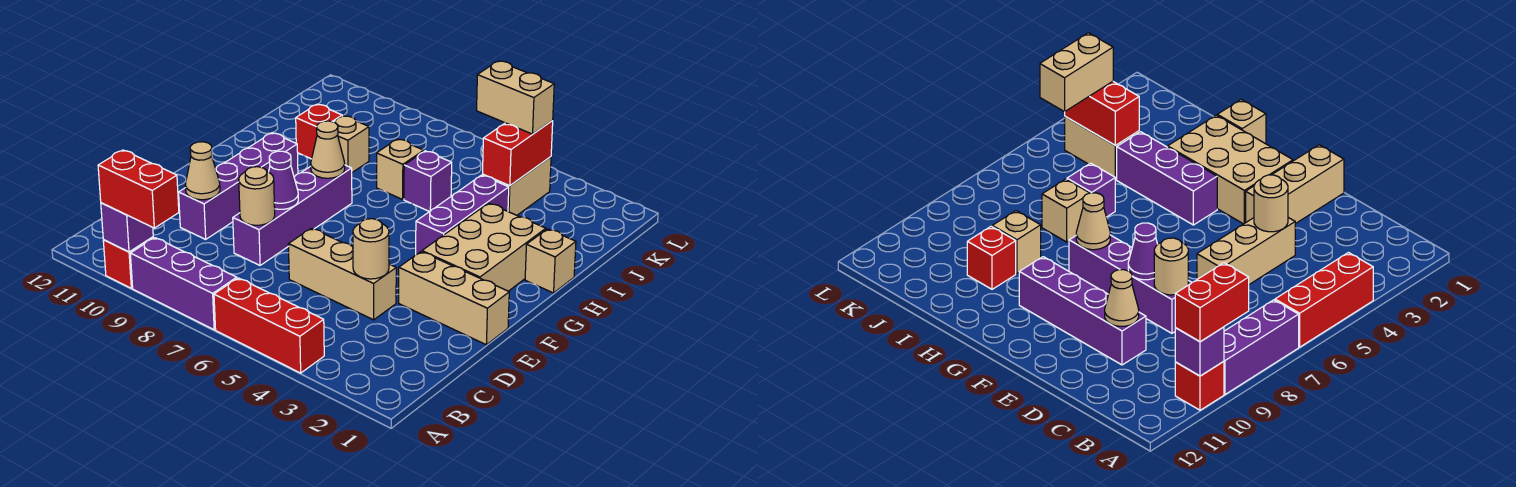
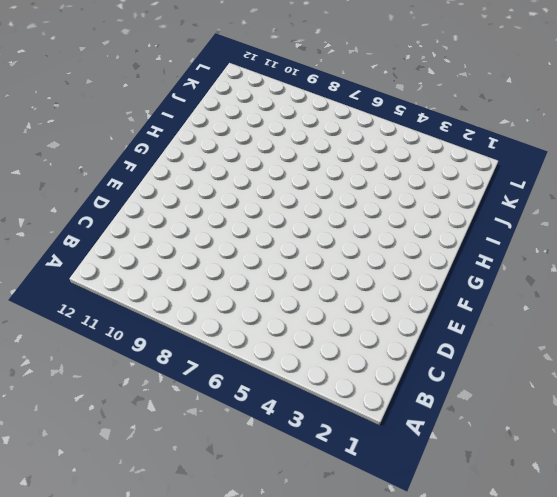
none -> red 1x3 brick [214,278,324,373]
none -> purple 1x3 brick [130,238,237,330]
none -> red 1x1 brick [103,237,153,288]

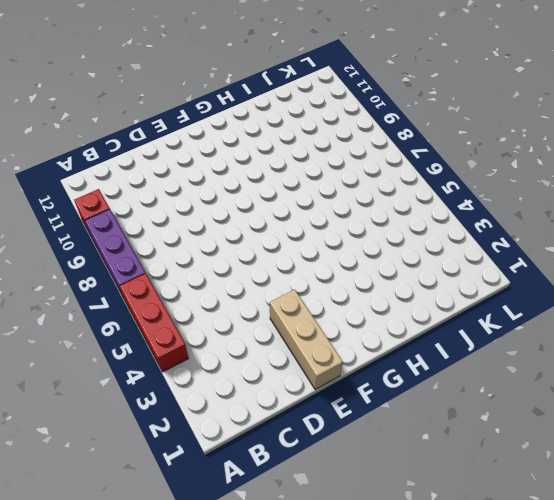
none -> tan 1x3 brick [288,228,396,320]
none -> purple 1x4 brick [233,165,352,265]
none -> purple 1x4 brick [179,133,298,239]

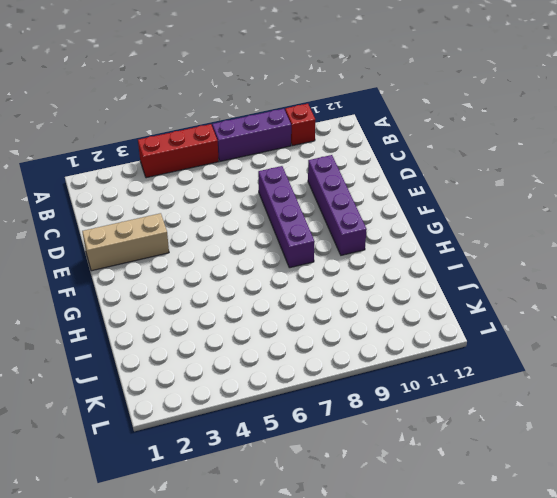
none -> tan 1x3 brick [288,228,396,320]
none -> tan 2x3 brick [422,203,546,291]
none -> purple 1x3 brick [416,175,509,255]

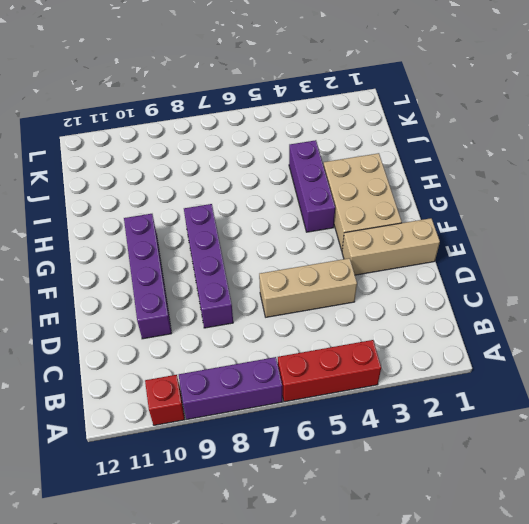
none -> tan 1x1 brick [525,229,576,293]
none -> purple 1x1 brick [404,151,452,212]
none -> tan 1x1 brick [377,139,424,199]

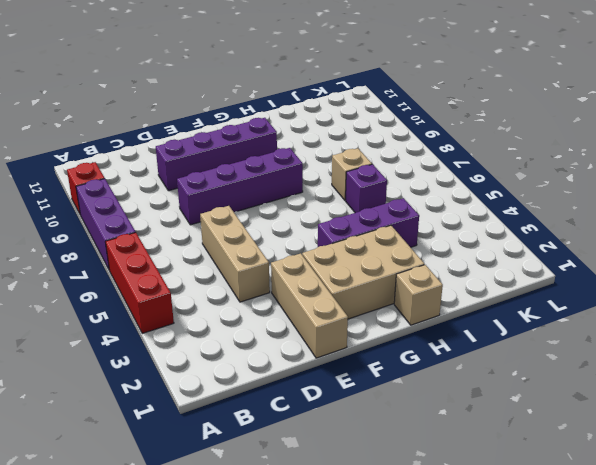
none -> tan 1x1 brick [334,116,369,172]
none -> red 1x1 brick [296,104,342,159]
none -> tan 1x2 brick [482,157,551,215]

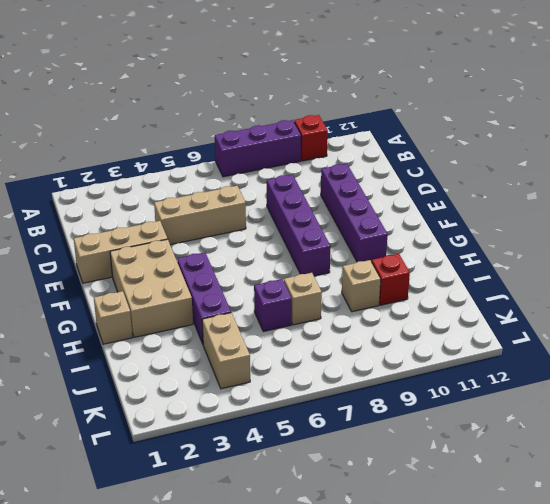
none -> red 1x3 brick [214,278,324,373]
none -> purple 1x1 brick [101,203,153,252]
none -> tan 1x1 round brick [353,219,389,279]

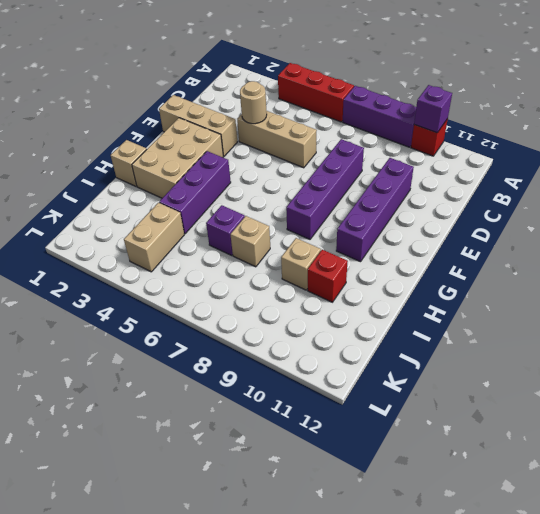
none -> tan 1x1 round brick [239,167,275,225]
none -> tan 1x1 cone [186,142,220,200]
none -> purple 1x1 cone [269,151,298,209]

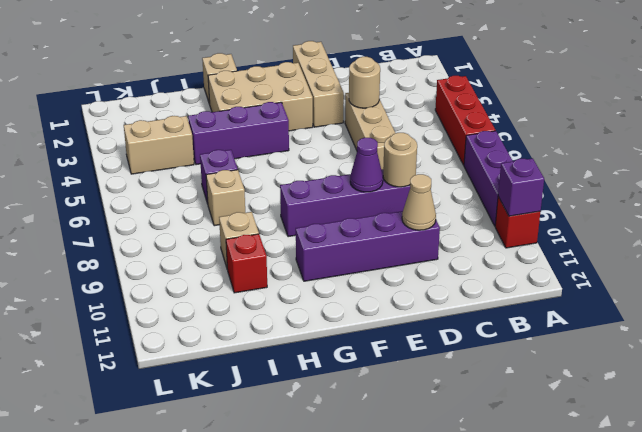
none -> tan 1x1 cone [311,121,345,178]
none -> red 1x2 brick [483,120,553,186]
none -> red 1x2 brick [98,150,179,228]

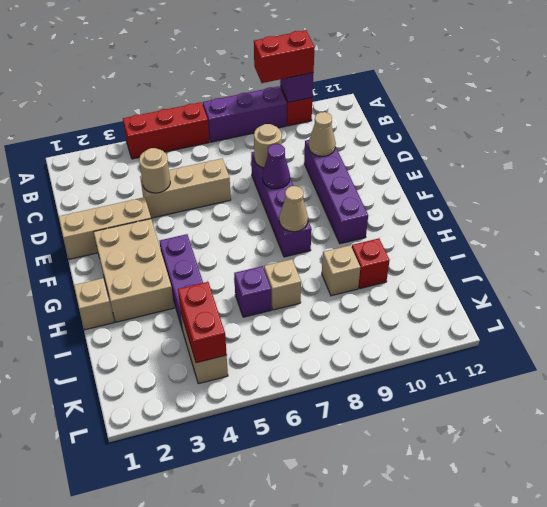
none -> tan 1x2 brick [477,61,554,134]

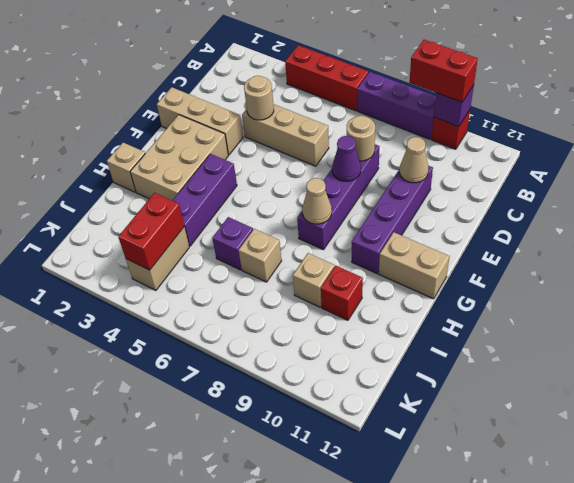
tan 1x2 brick [379,232,449,299] -> tan 1x2 brick moved to [477,61,554,134]

